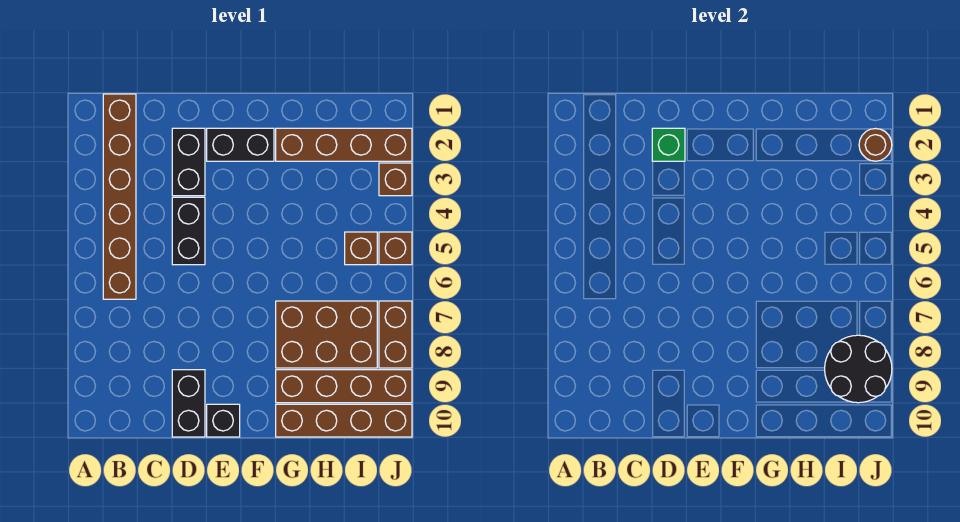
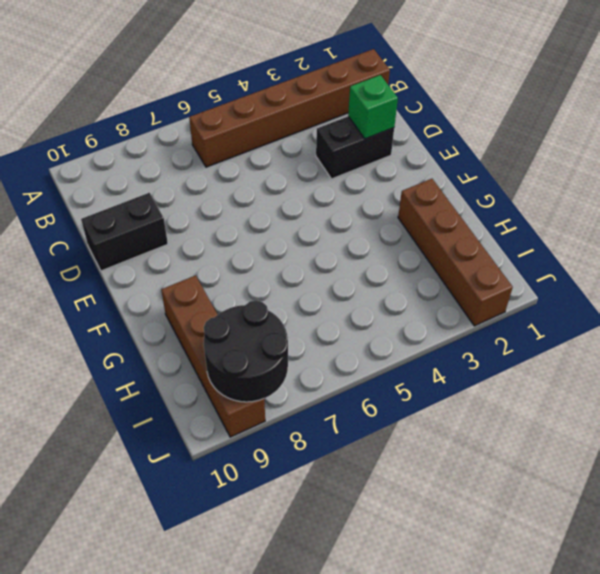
none -> black 1x2 brick [172,197,205,265]
none -> black 1x2 brick [207,128,274,161]
none -> black 1x1 brick [207,404,240,437]

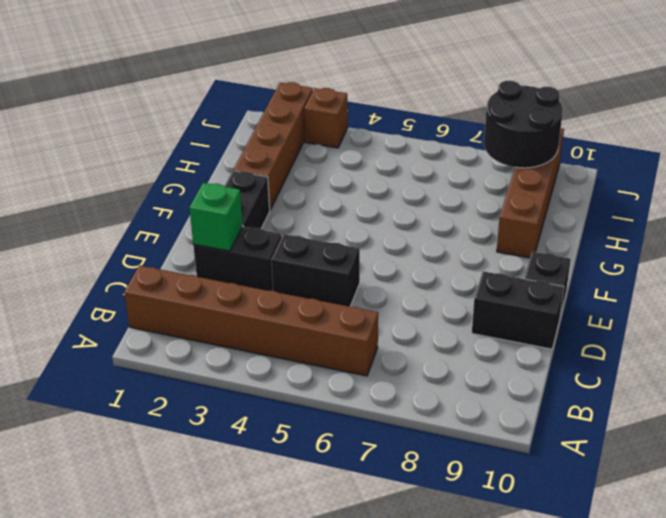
none -> brown 2x3 brick [276,301,377,368]
none -> brown 1x4 brick [276,404,412,437]
none -> brown 1x1 brick [345,232,377,265]

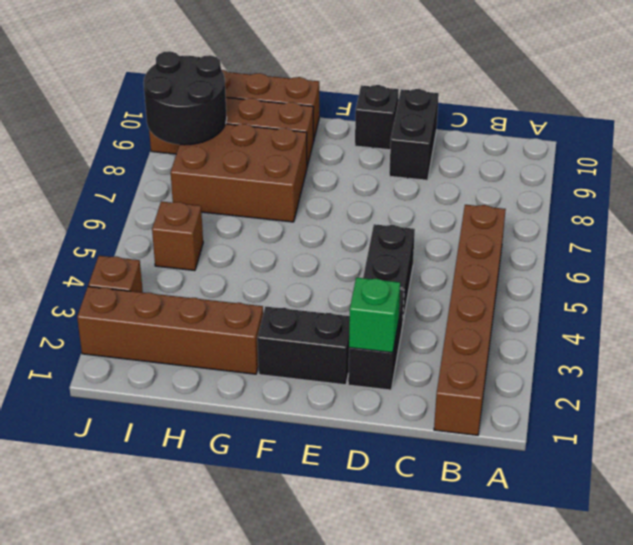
none -> brown 1x1 brick [379,232,412,265]
none -> brown 1x2 brick [379,301,412,368]
none -> brown 1x1 round brick [859,129,892,161]

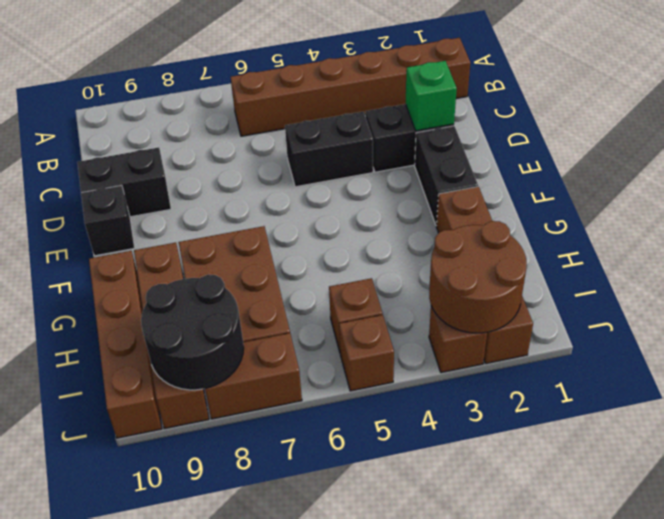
brown 2x2 round brick [429,221,527,333] -> brown 1x1 round brick [859,129,892,161]

